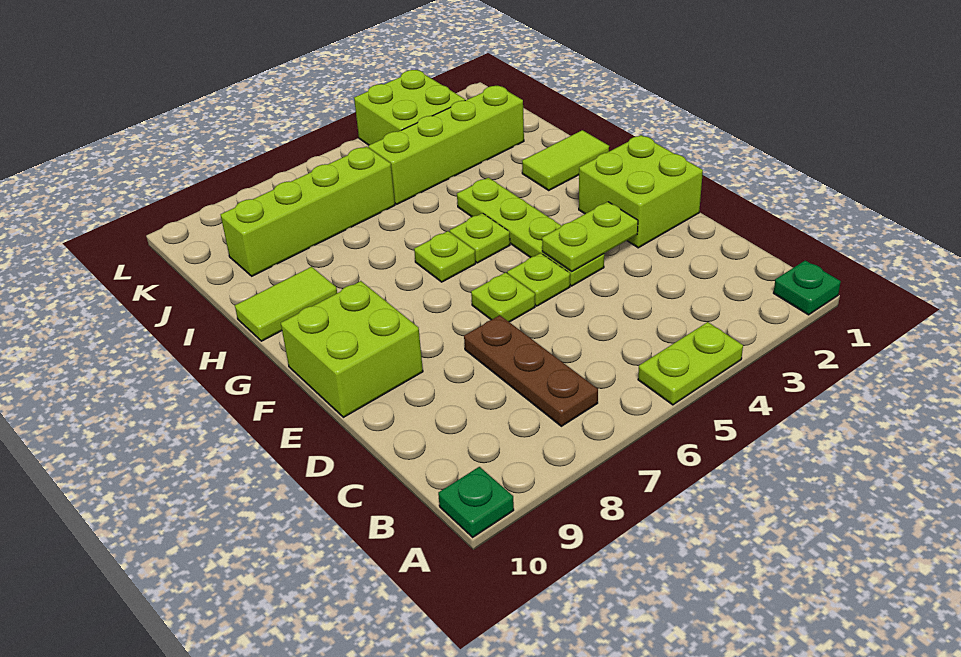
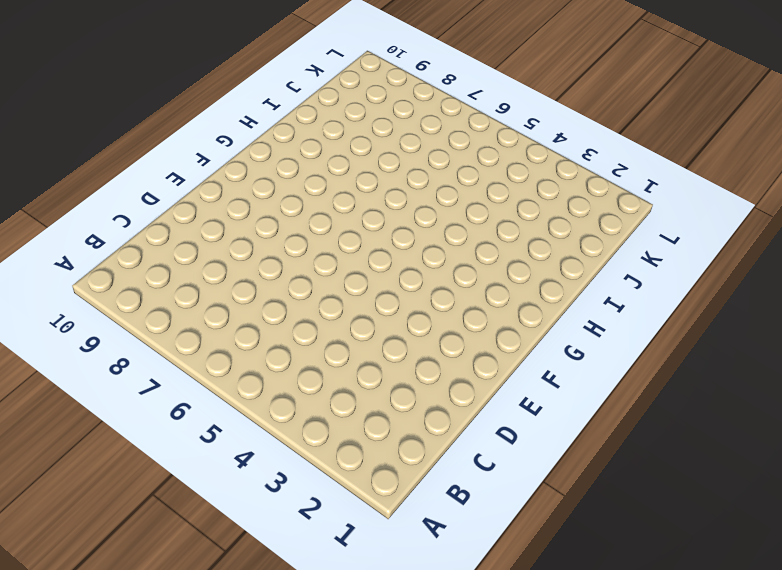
none -> green 1x1 plate [774,260,841,315]
none -> lime 1x2 plate [638,322,743,405]
none -> green 1x1 plate [438,467,514,537]

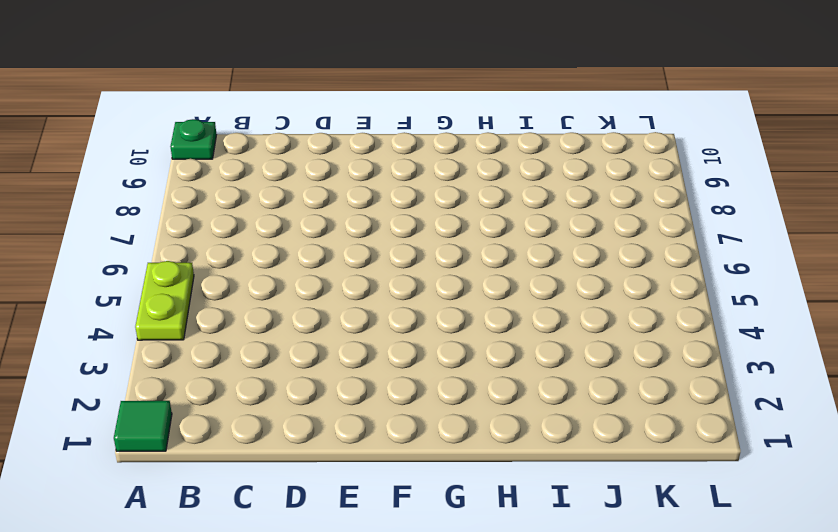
green 1x1 tile [114,401,172,451] -> green 1x1 plate [774,260,841,315]
none -> brown 1x3 plate [464,315,598,426]
none -> lime 2x2 brick [579,135,703,248]
none -> lime 1x4 plate [457,178,604,286]

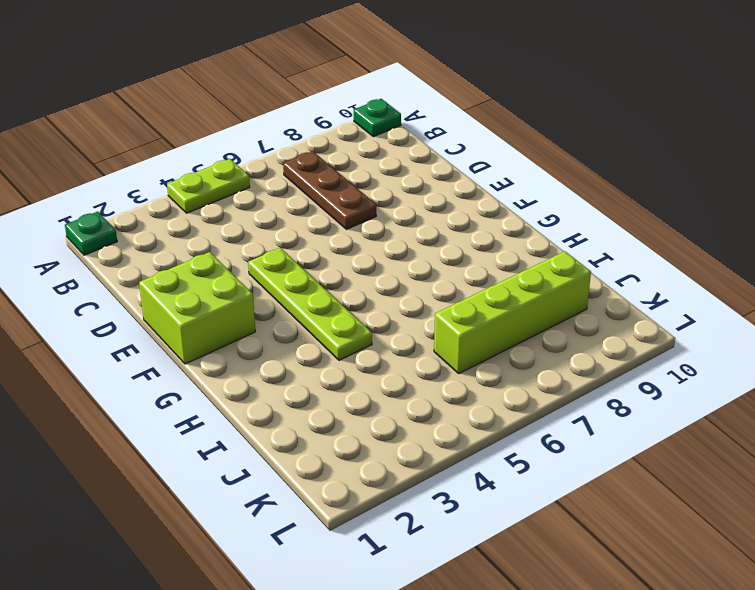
none -> lime 1x1 plate [507,253,570,306]
none -> lime 1x1 plate [471,272,535,322]
none -> lime 2x2 brick [281,281,423,417]

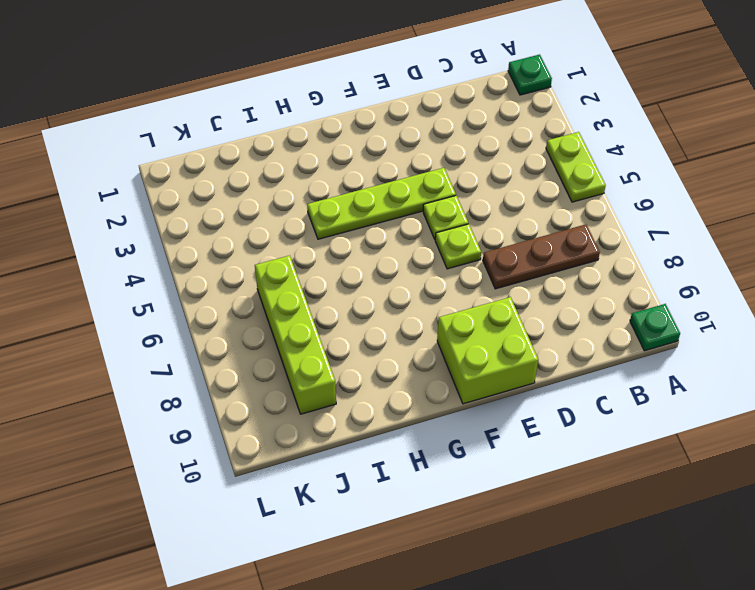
none -> lime 2x2 brick [579,135,703,248]
none -> lime 1x1 plate [450,213,510,263]
none -> lime 1x1 plate [414,231,476,282]

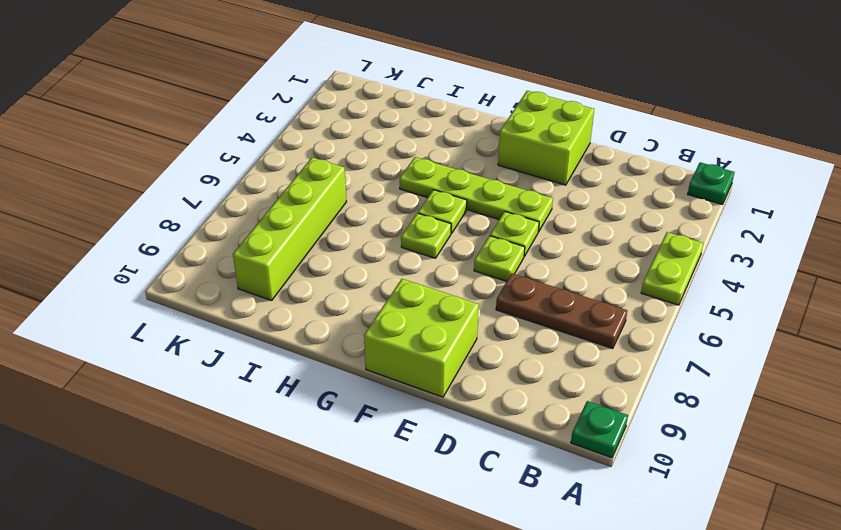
none -> lime 1x2 tile [522,130,609,190]
none -> lime 1x2 tile [235,267,337,341]
none -> lime 1x4 brick [368,86,524,204]

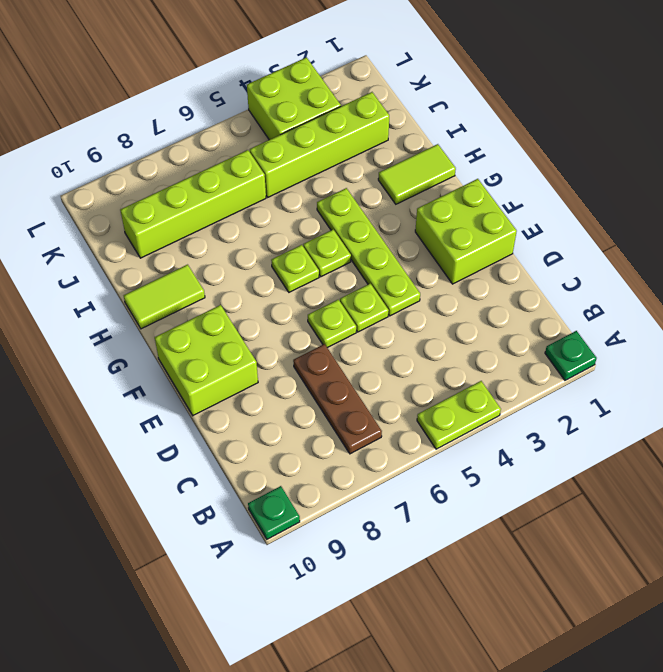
none -> lime 1x2 plate [542,202,638,272]

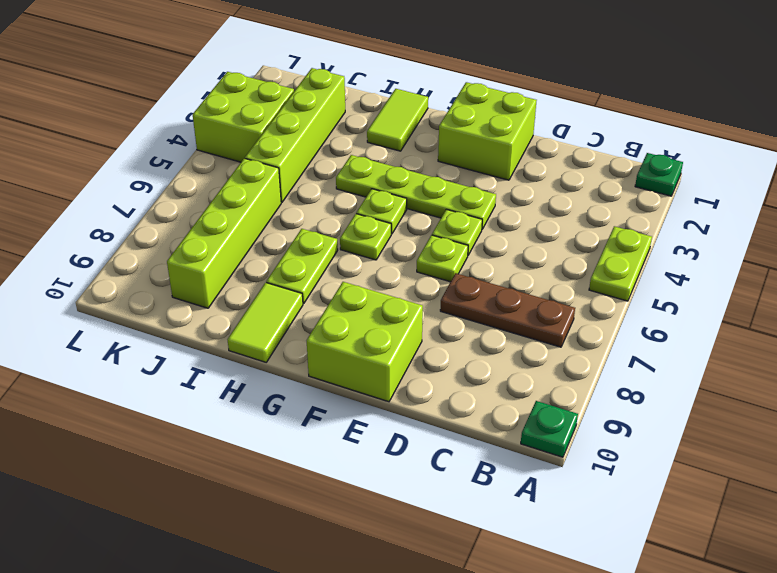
lime 1x2 plate [266,229,338,304] -> lime 1x2 plate moved to [542,202,638,272]

